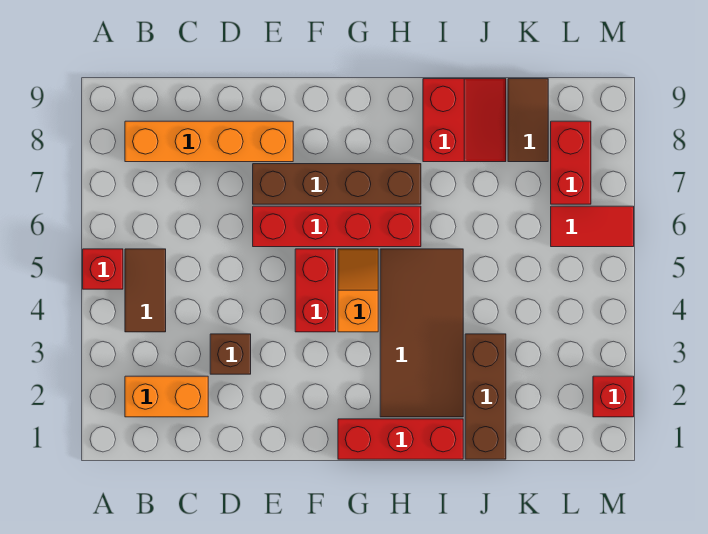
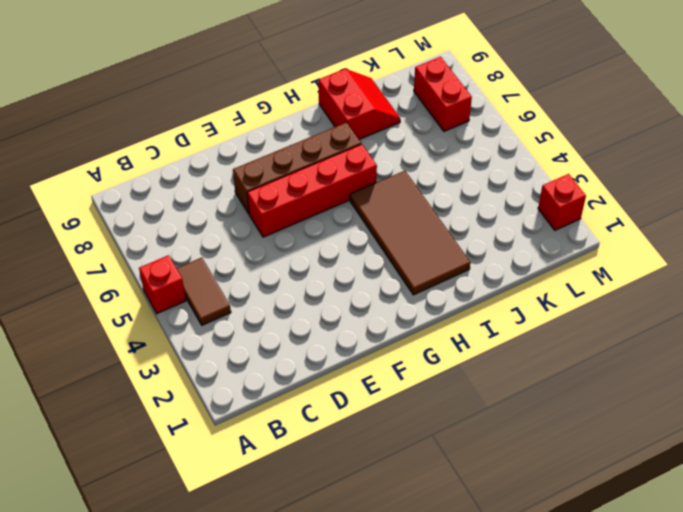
none -> orange 1x2 brick [125,376,208,417]
none -> orange 1x4 brick [125,121,293,162]
none -> brown 1x1 brick [210,334,251,374]

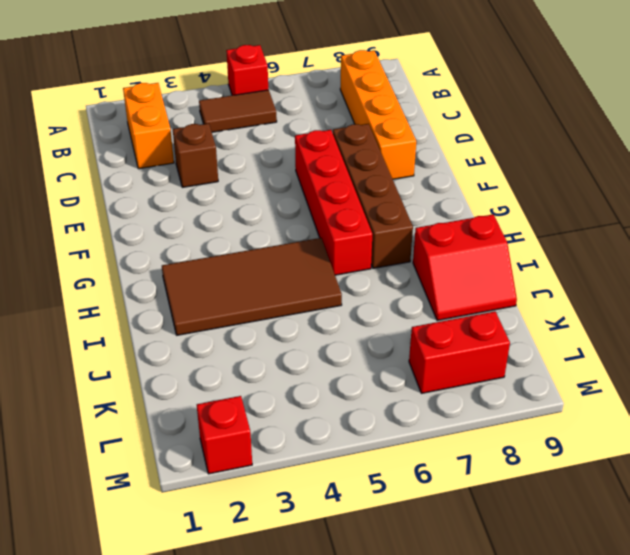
none -> red 1x2 brick [295,249,336,332]
none -> red 1x3 brick [338,419,463,459]
none -> orange 1x2 slope [338,249,378,332]

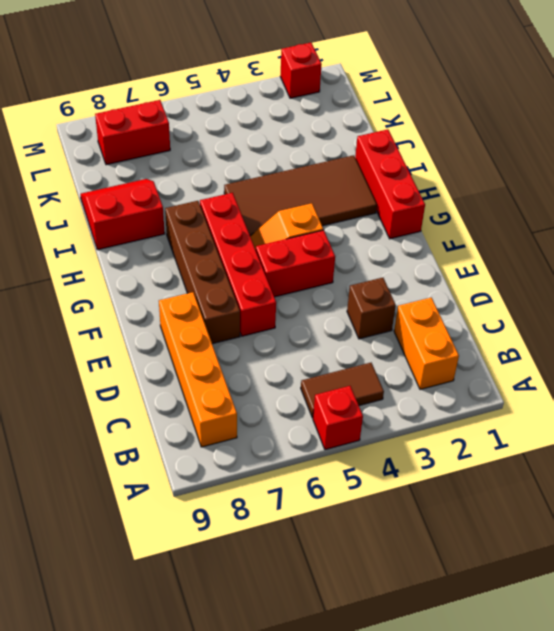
none -> brown 1x3 brick [465,334,506,459]
none -> brown 1x2 tile [508,79,548,162]
none -> red 1x2 tile [551,206,634,247]

